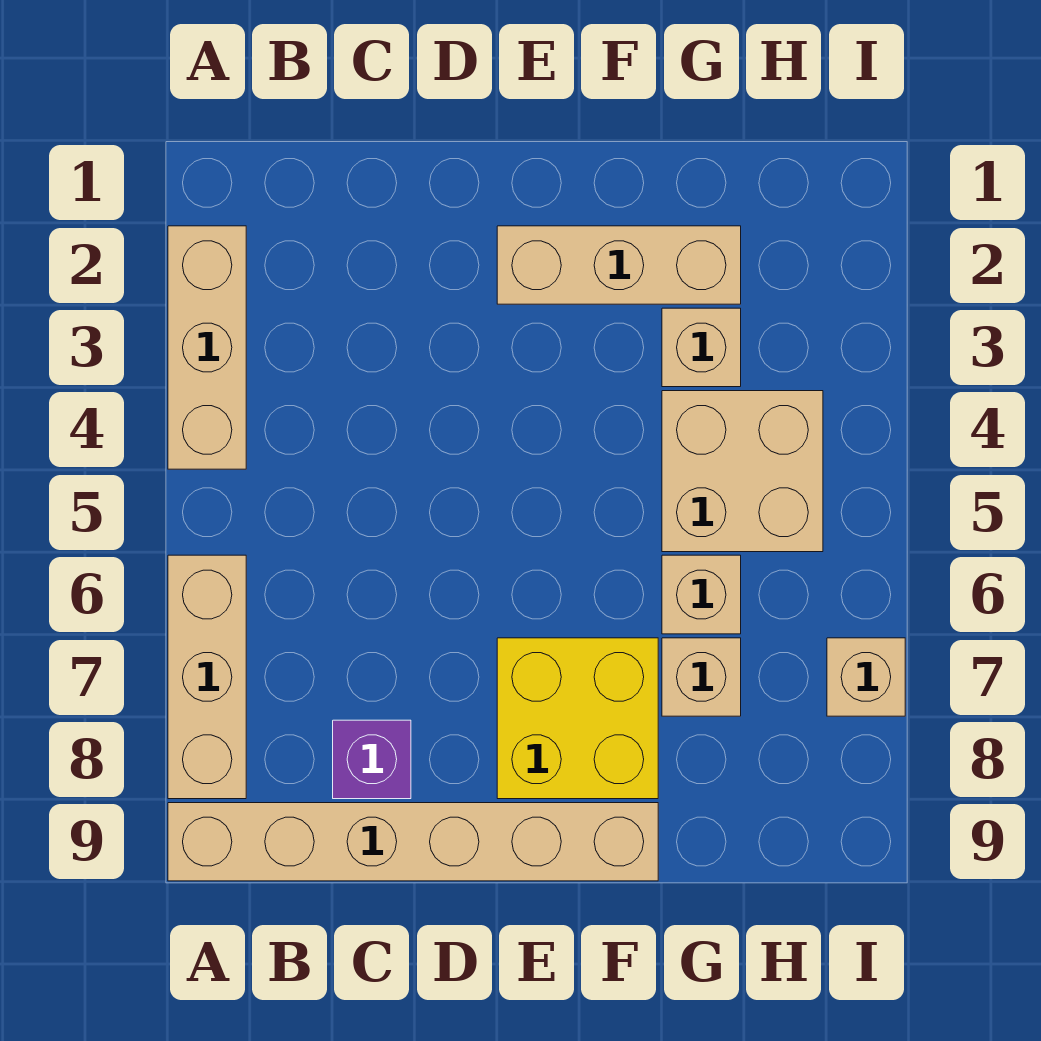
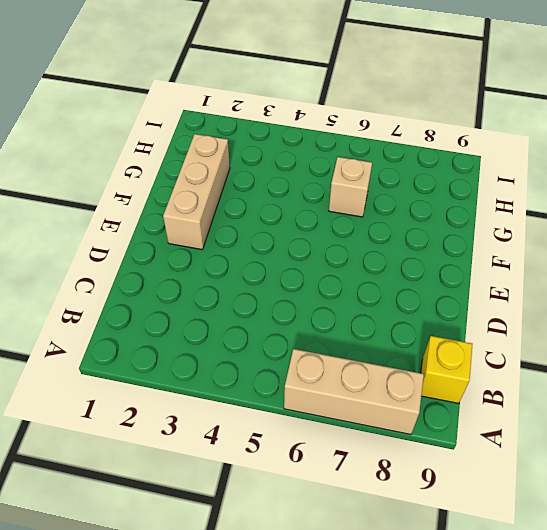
yellow 1x1 brick [421,336,472,403] -> tan 1x6 brick [168,803,658,881]
none -> tan 1x3 brick [168,226,246,469]
none -> purple 1x1 brick [333,720,411,799]

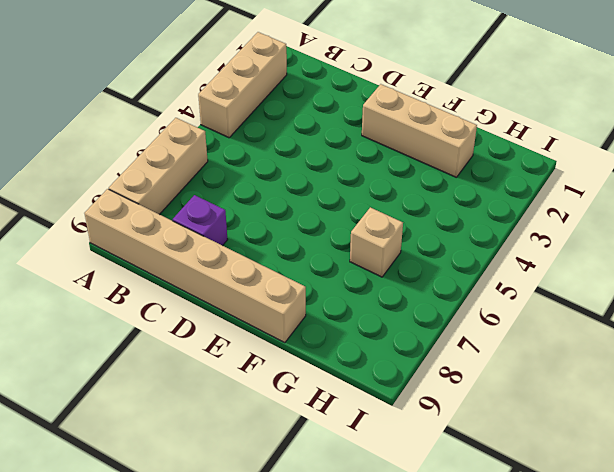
none -> yellow 2x2 brick [497,638,658,799]
none -> tan 1x1 brick [662,308,741,387]

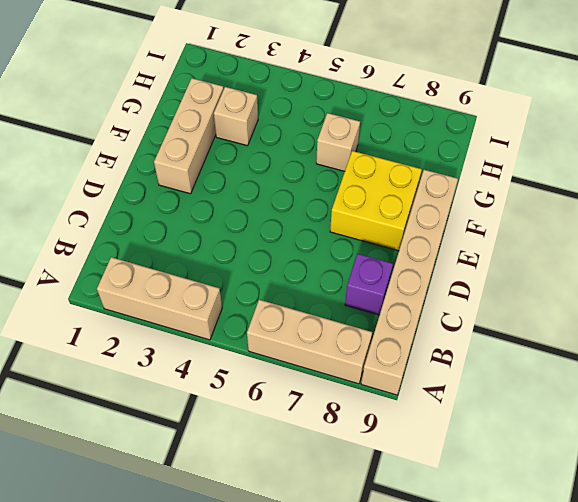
none -> tan 2x2 brick [662,391,823,552]
none -> tan 1x1 brick [662,638,741,716]

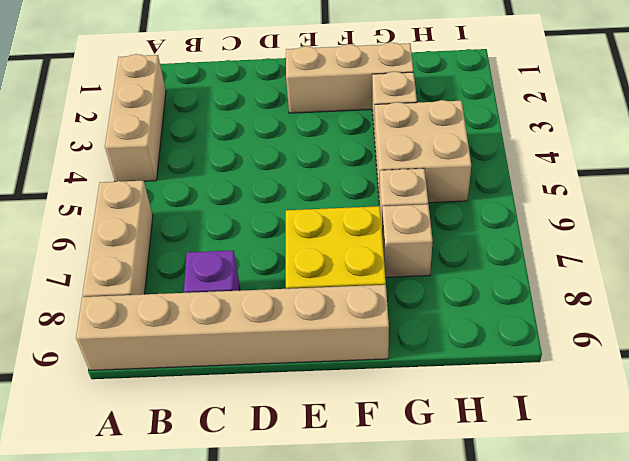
none -> tan 1x1 brick [827,638,905,716]

